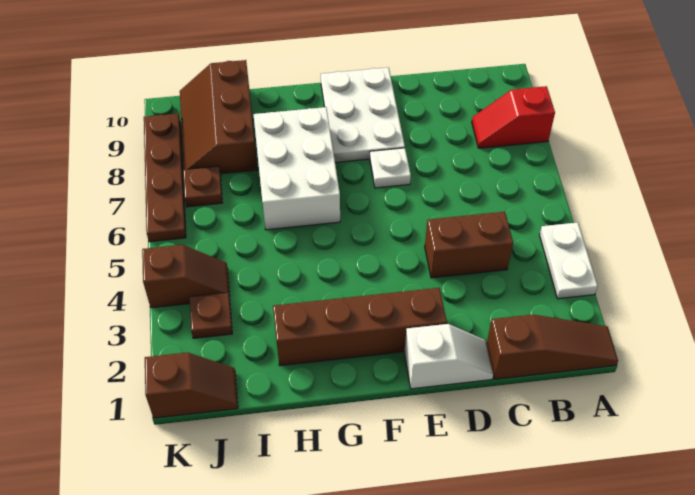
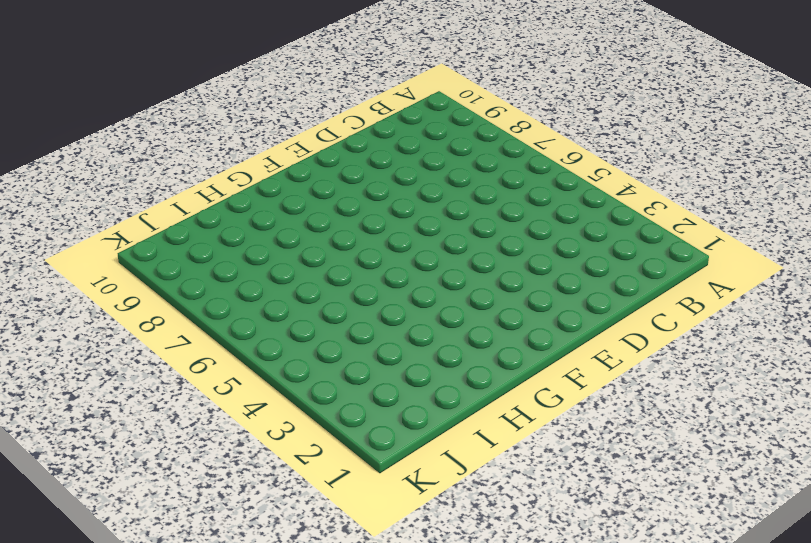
none -> brown 1x3 slope [486,315,618,379]
none -> white 1x2 plate [540,222,598,299]
none -> red 1x2 slope [472,86,555,148]

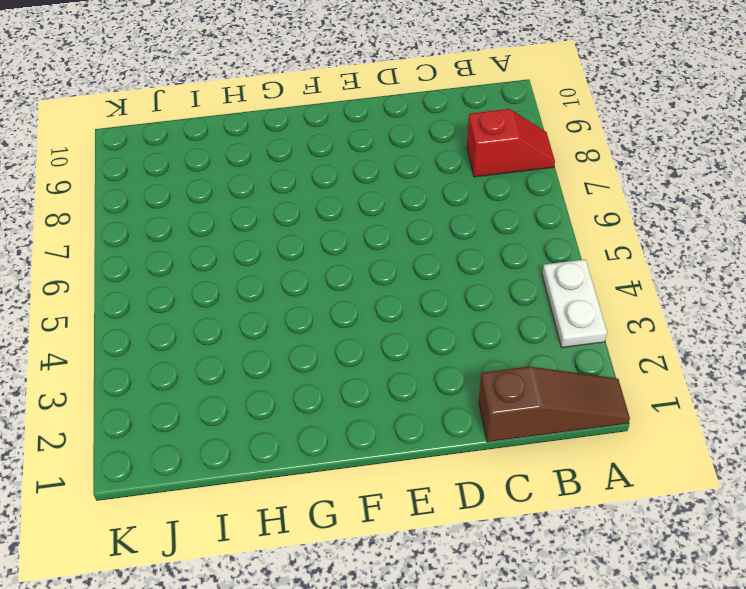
red 1x2 slope [467,109,555,177] -> red 1x2 slope turned to [472,86,555,148]
none -> brown 1x2 brick [425,212,513,278]
none -> white 1x2 slope [404,324,493,389]
none -> brown 1x4 brick [273,288,447,366]

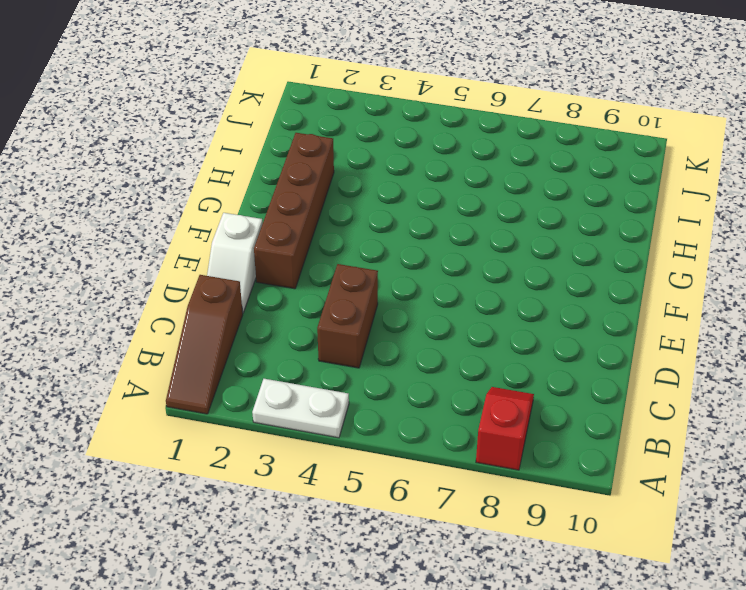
none -> white 1x1 plate [370,148,411,188]
none -> white 2x3 plate [321,67,405,162]
none -> white 2x3 brick [253,107,340,230]

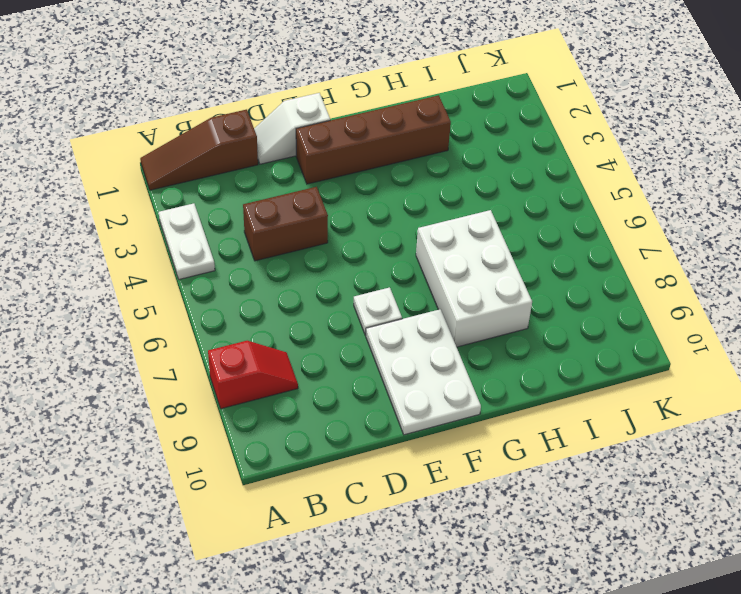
none -> brown 2x3 slope [180,60,257,174]
none -> brown 1x2 slope [145,352,238,418]
none -> brown 1x1 plate [189,293,232,338]

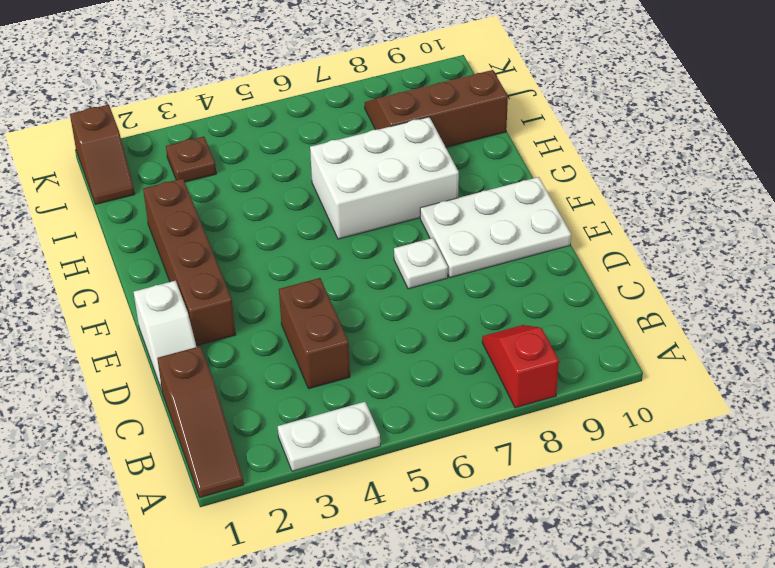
none -> brown 1x2 slope [142,245,230,308]
none -> brown 1x1 plate [183,166,223,207]
none -> brown 1x4 plate [144,114,186,242]

